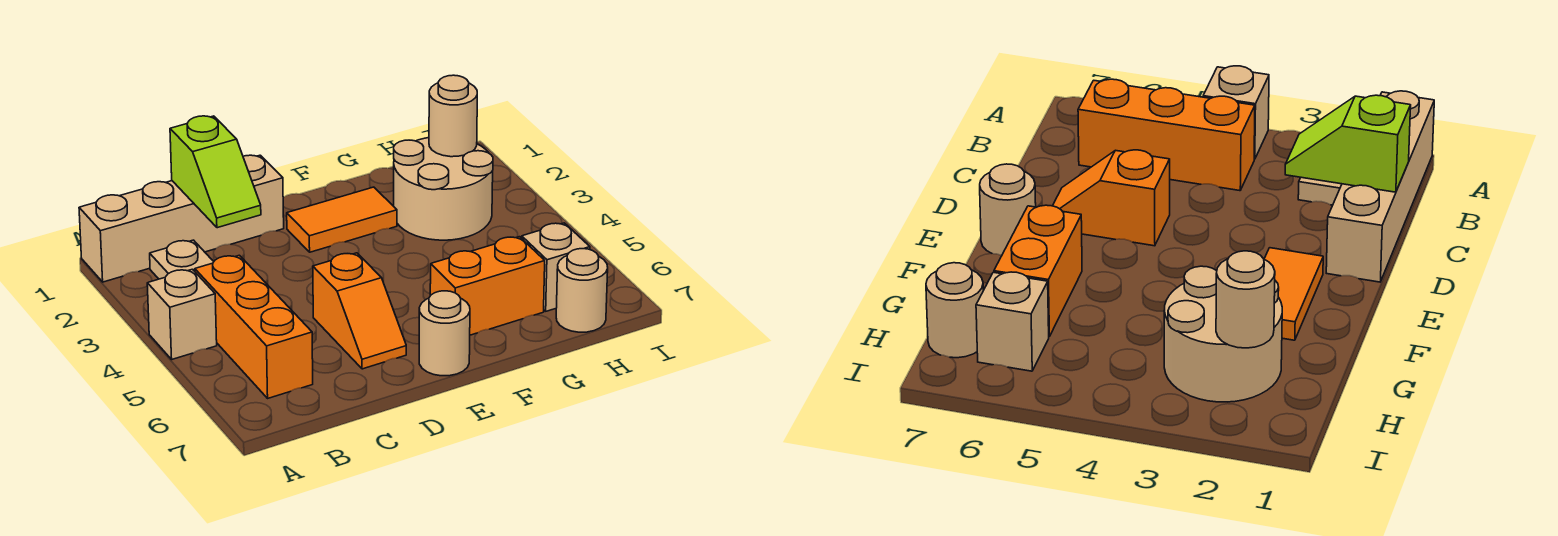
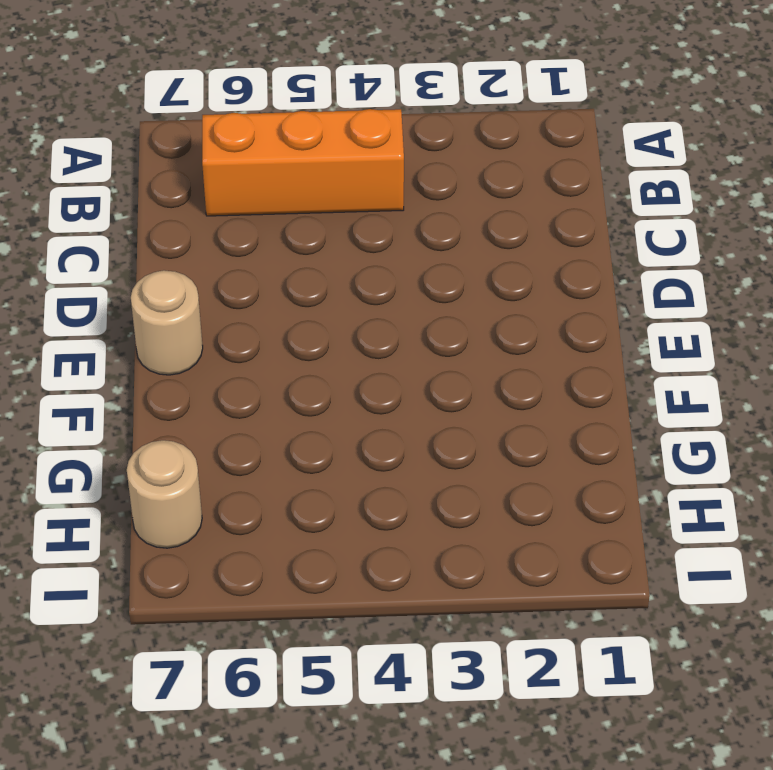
none -> tan 1x4 brick [79,155,284,282]
none -> tan 1x1 brick [147,269,217,359]
none -> tan 1x1 plate [150,240,214,279]

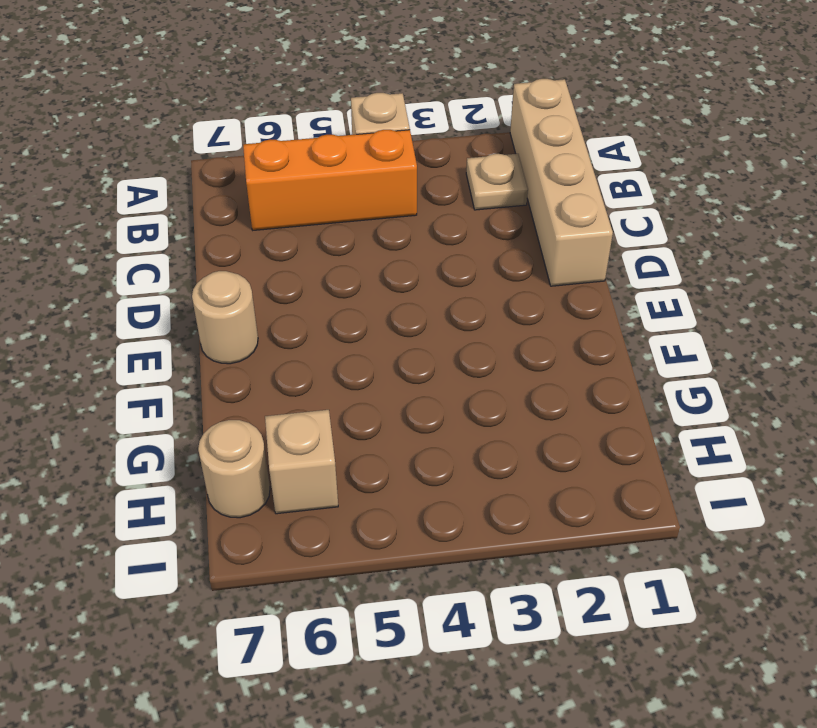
none -> orange 1x2 slope [313,253,406,369]
none -> orange 1x2 tile [287,187,397,252]
none -> orange 1x2 brick [430,237,545,335]

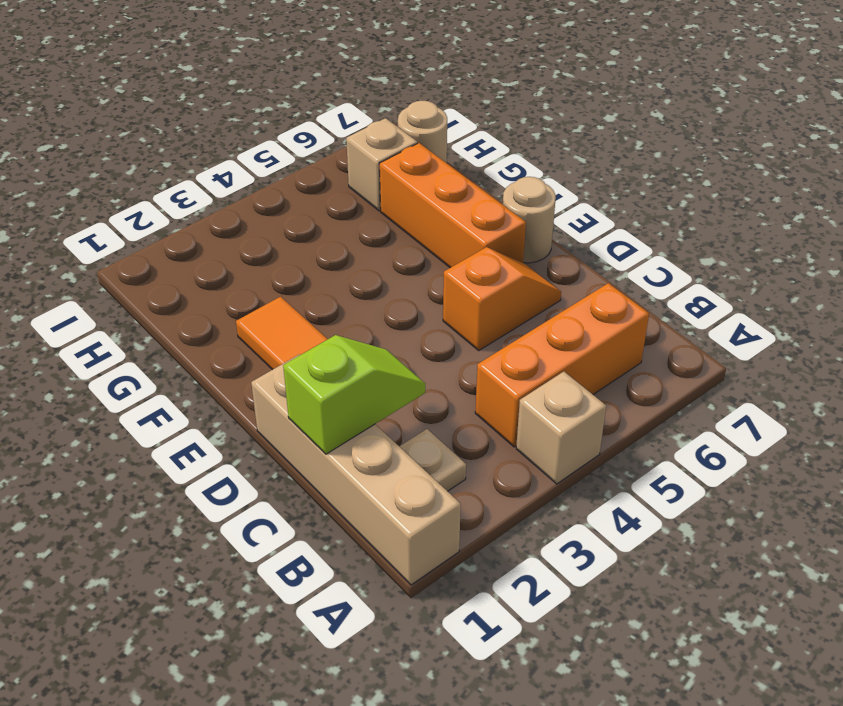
orange 1x3 brick [379,143,526,268] -> orange 1x2 brick [430,237,545,335]
none -> tan 2x2 round brick [394,138,493,240]
none -> tan 1x1 round brick [429,75,477,157]

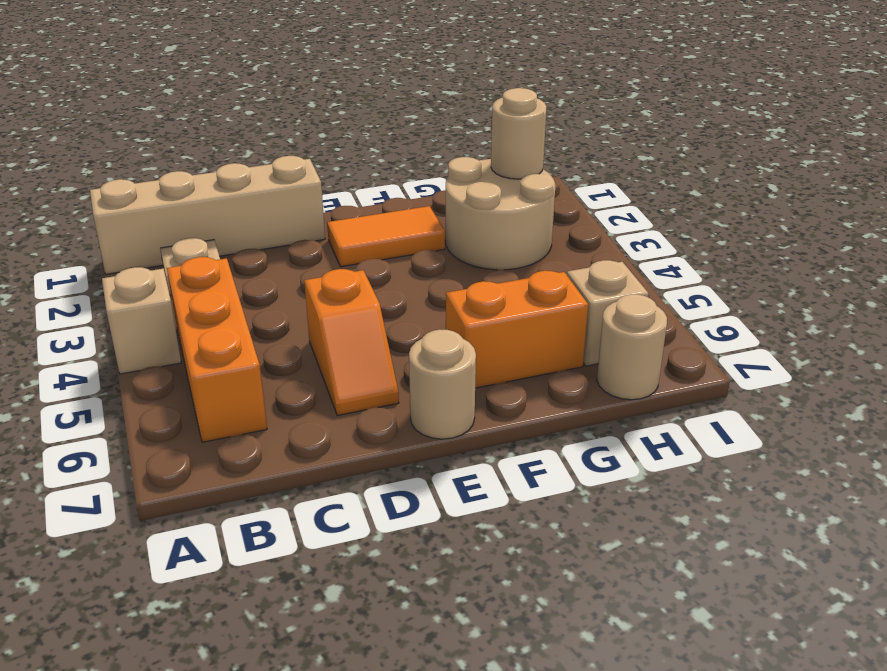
none -> lime 1x2 slope [170,116,261,228]

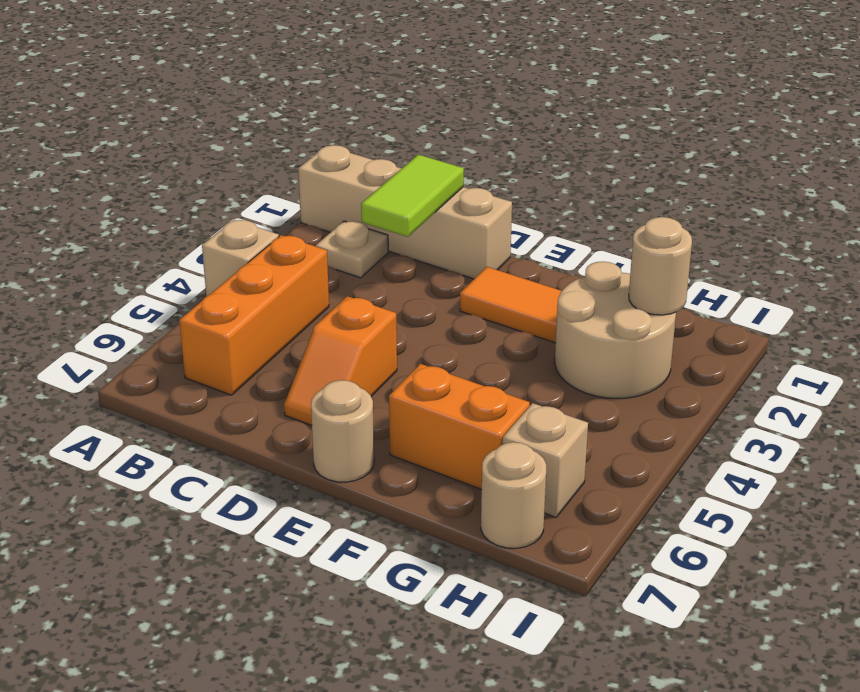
lime 1x2 tile [361,155,464,237] -> lime 1x2 slope [170,116,261,228]

